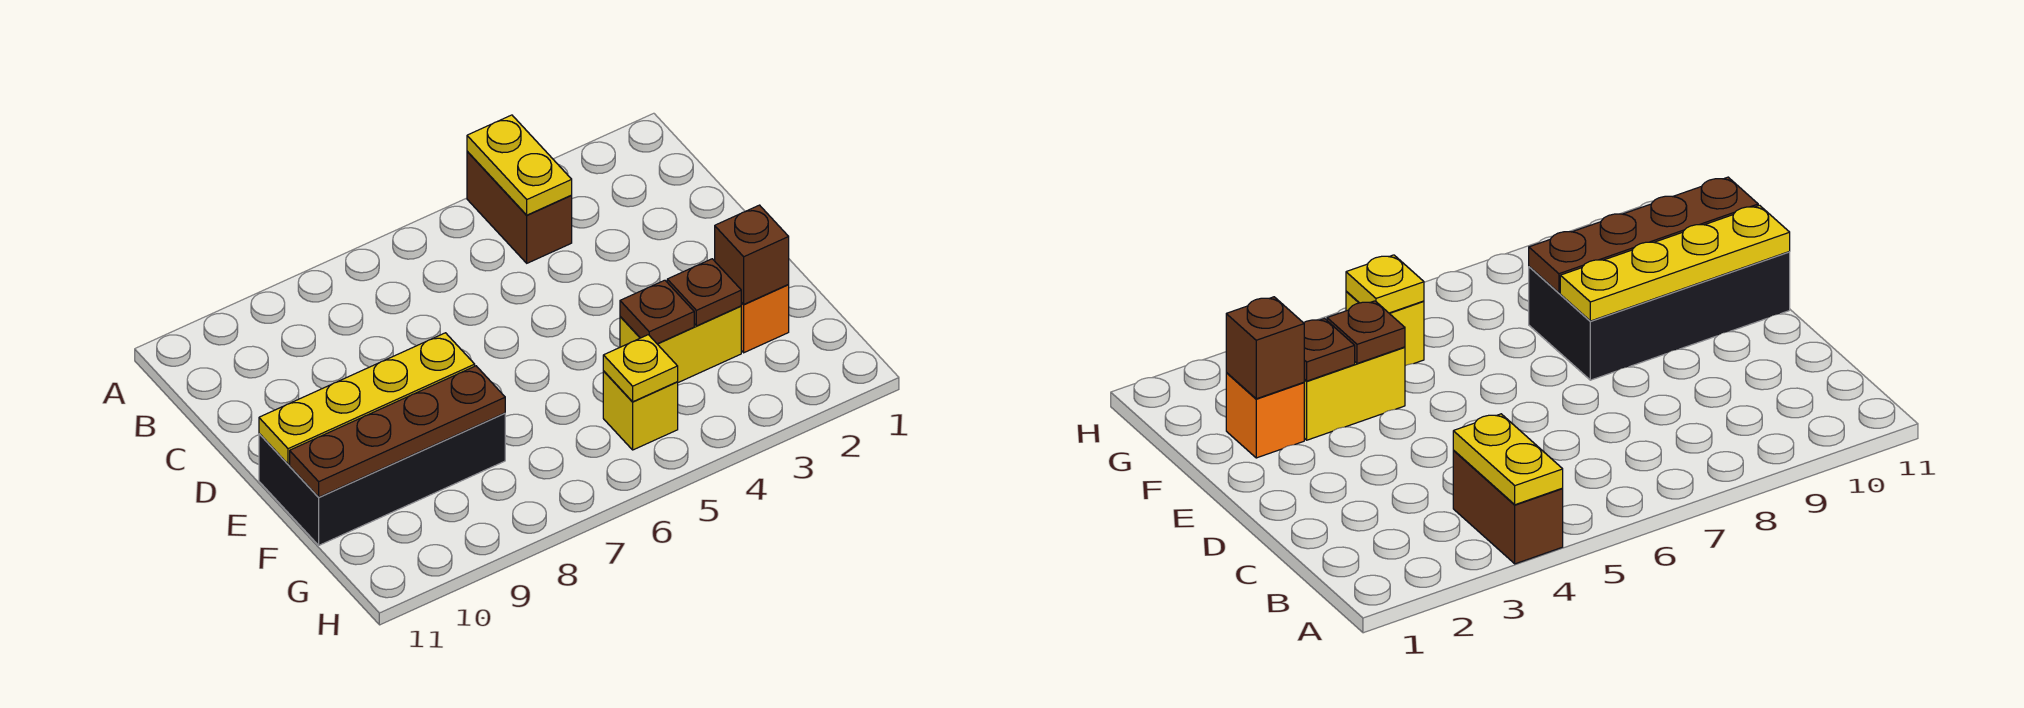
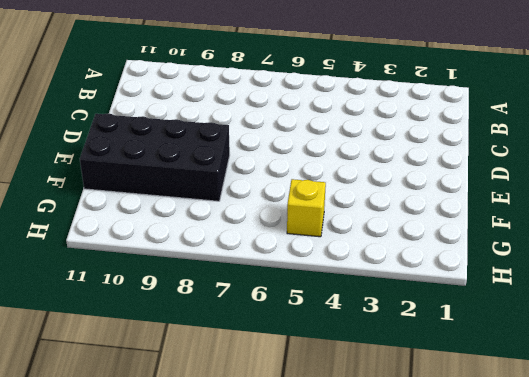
none -> brown 1x2 brick [467,151,572,263]
none -> orange 1x1 brick [741,285,789,353]
none -> yellow 1x2 brick [620,306,741,382]

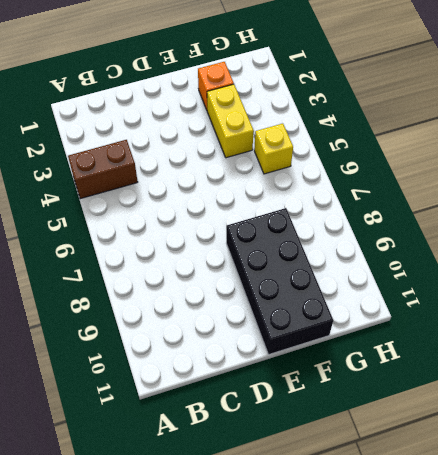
none -> yellow 1x2 plate [467,115,572,215]
none -> yellow 1x4 plate [259,333,475,464]
none -> brown 1x1 brick [715,205,789,304]

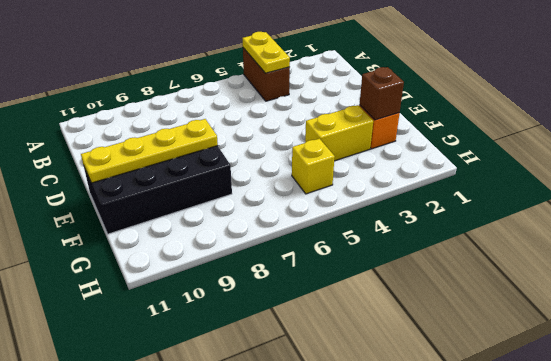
none -> brown 1x1 plate [667,259,741,326]
none -> brown 1x1 plate [620,280,694,344]
none -> brown 1x4 plate [290,366,505,497]

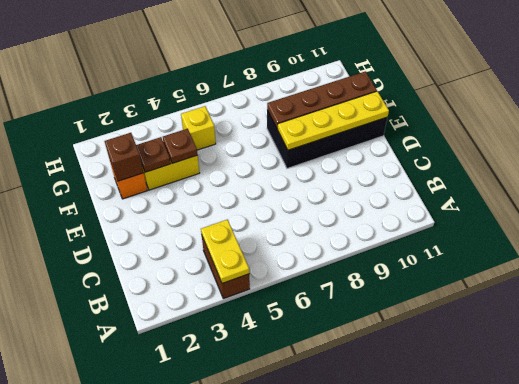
none -> yellow 1x1 plate [603,335,678,402]

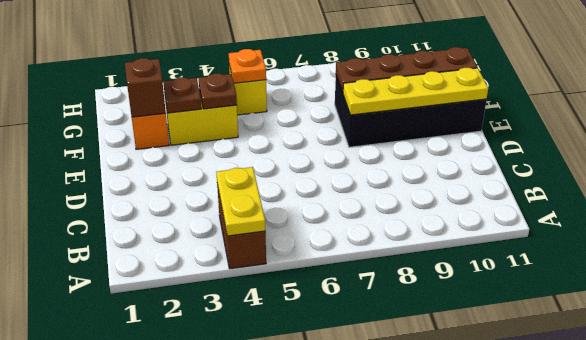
orange 1x1 plate [229,49,266,83] -> yellow 1x1 plate [603,335,678,402]

